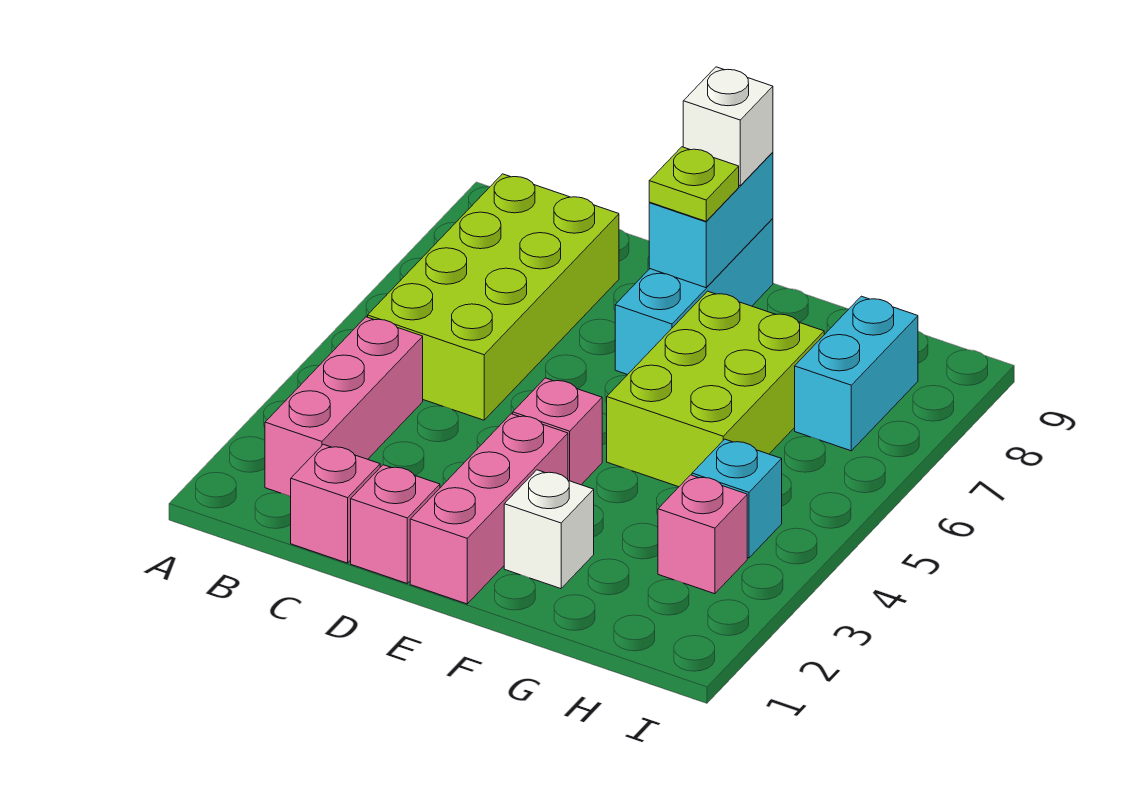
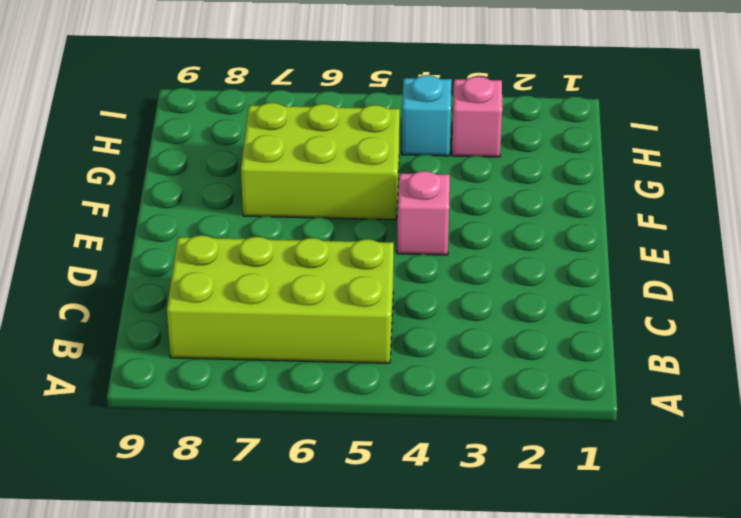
none -> pink 1x3 brick [265,317,423,496]
none -> pink 1x1 brick [290,444,380,563]
none -> pink 1x1 brick [351,465,440,583]

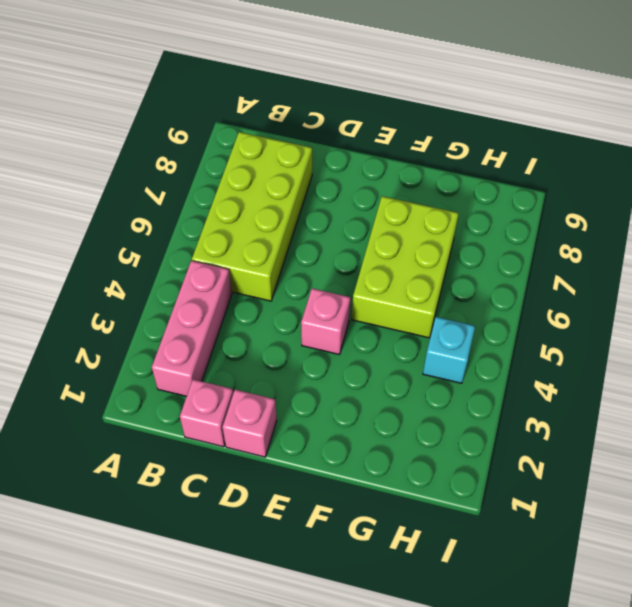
none -> pink 1x3 brick [410,414,568,604]
none -> cyan 1x3 brick [615,219,773,375]
none -> white 1x1 brick [504,470,594,589]

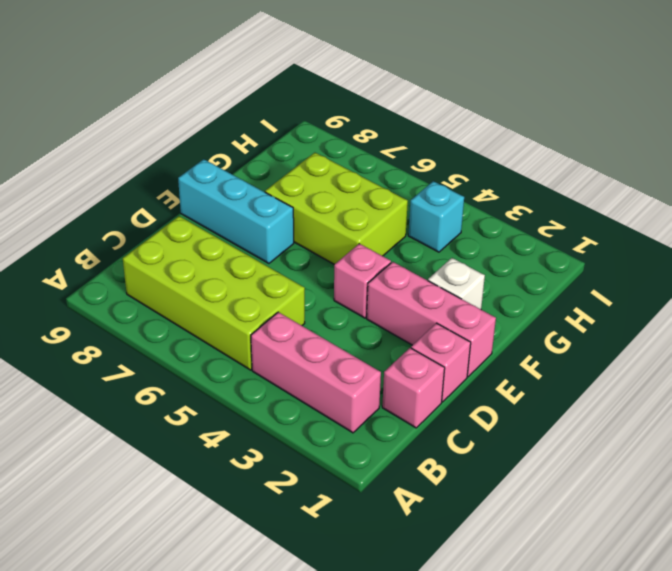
none -> pink 1x1 brick [658,475,747,594]
none -> cyan 1x2 brick [795,296,918,451]
none -> cyan 1x2 brick [649,152,773,288]

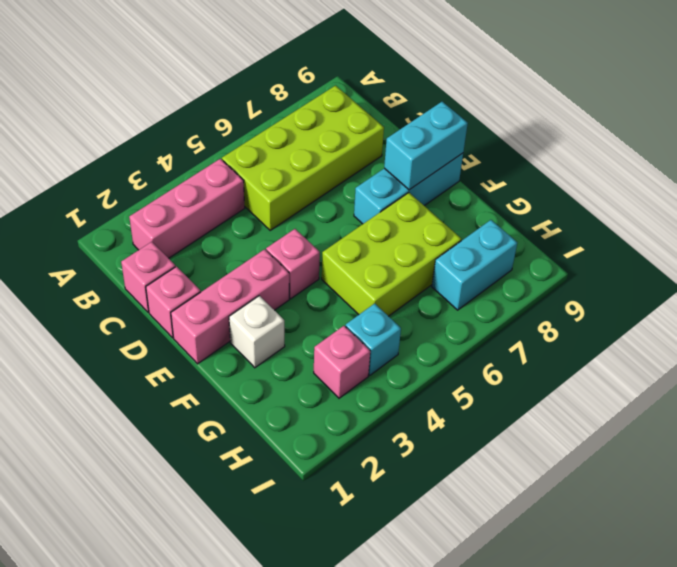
none -> lime 1x1 plate [649,147,739,221]
none -> white 1x1 brick [683,67,773,186]

